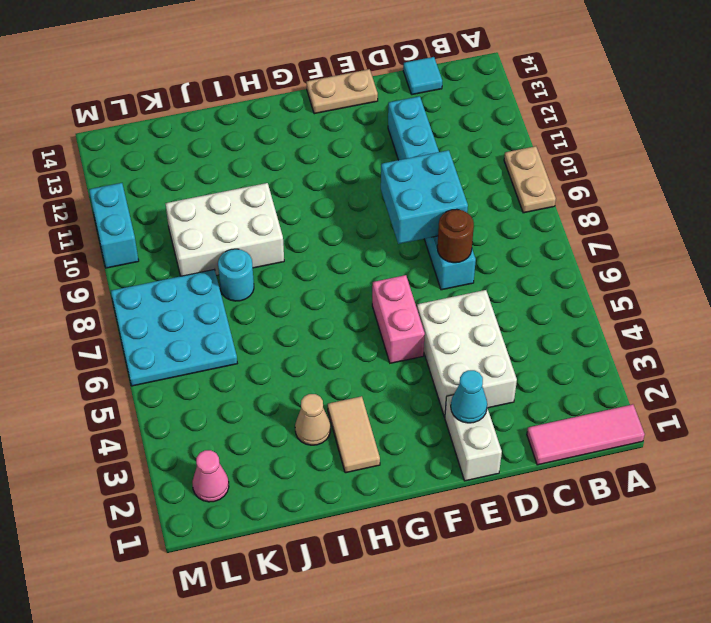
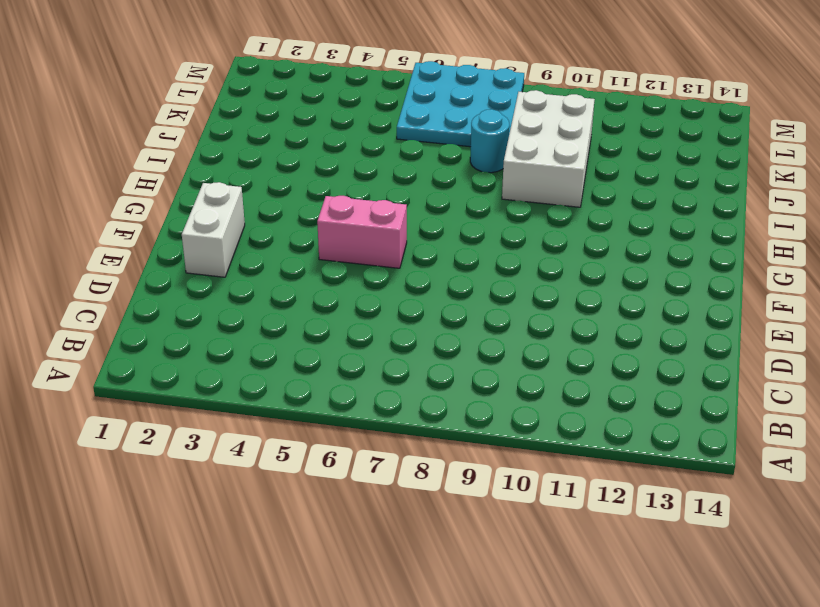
white 1x2 brick [182,182,245,277] -> white 1x2 brick turned to [445,395,502,481]
none -> pink 1x3 tile [527,404,645,465]
none -> tan 1x2 plate [504,146,556,213]
none -> cyan 1x1 tile [403,57,442,95]

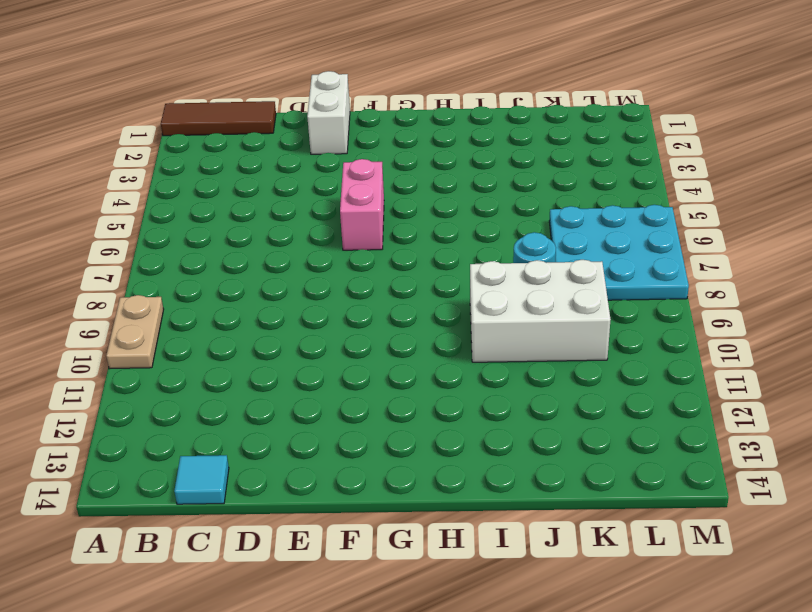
brown 1x3 tile [161,101,276,136] -> pink 1x3 tile [527,404,645,465]
none -> white 2x3 brick [417,290,517,417]
none -> cyan 1x6 brick [388,96,476,290]
none -> tan 1x2 plate [306,69,378,114]

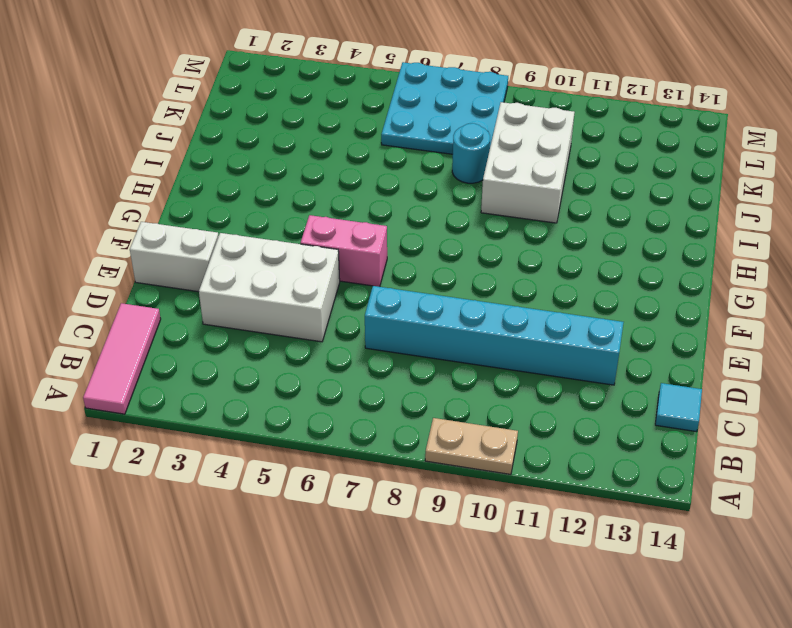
none -> tan 1x2 plate [306,69,378,114]
none -> tan 1x2 tile [328,396,380,473]
none -> tan 1x1 cone [295,394,331,445]

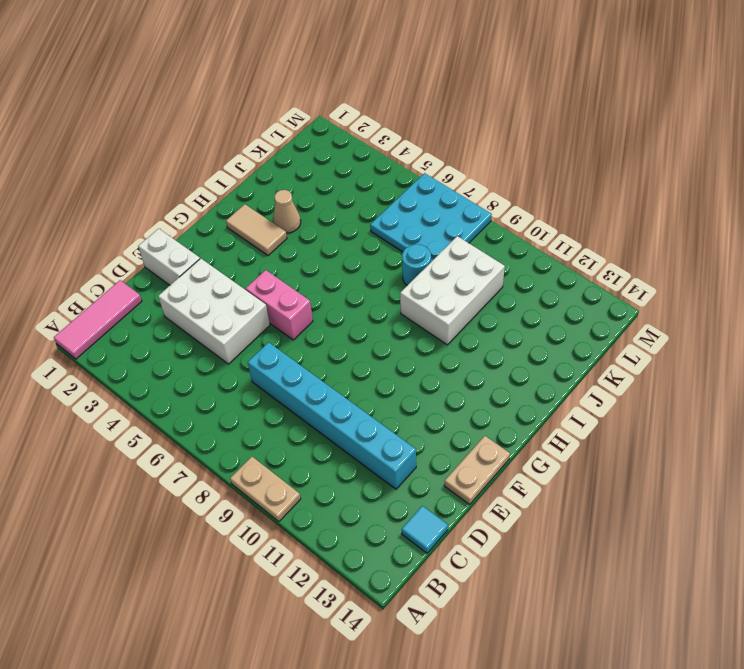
none -> pink 1x1 cone [192,450,229,502]
none -> cyan 1x2 brick [89,183,139,268]
none -> brown 1x1 round brick [437,209,474,263]

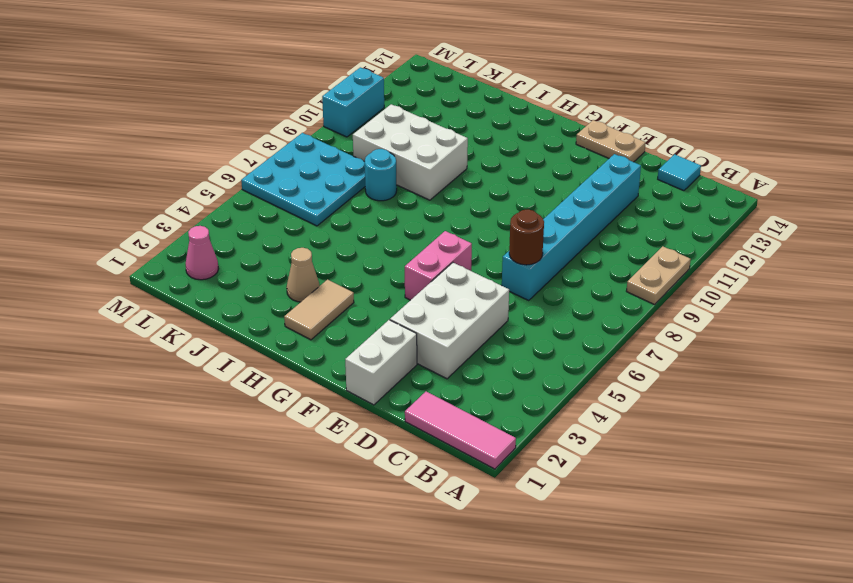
none -> cyan 2x2 brick [381,150,468,244]
none -> cyan 1x1 cone [451,370,487,423]

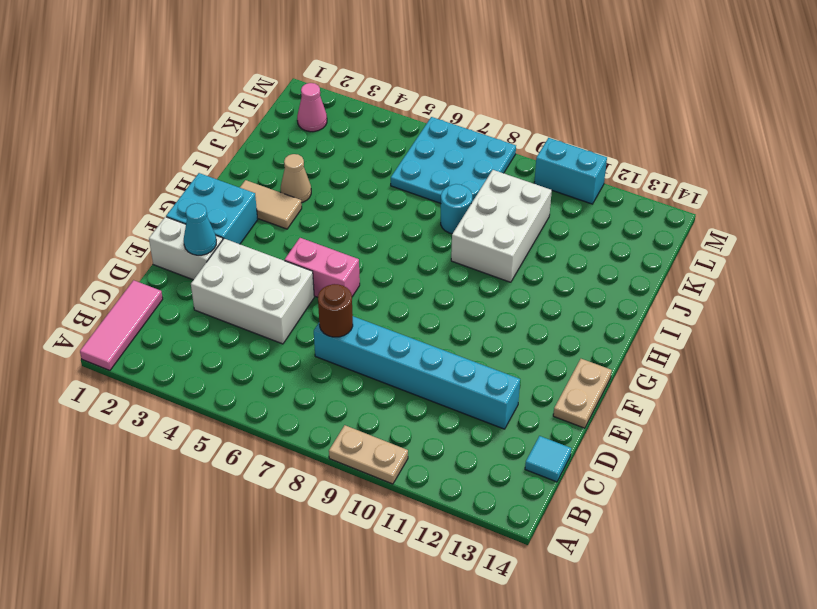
cyan 2x2 brick [166,173,258,244] -> cyan 2x2 brick moved to [381,150,468,244]

